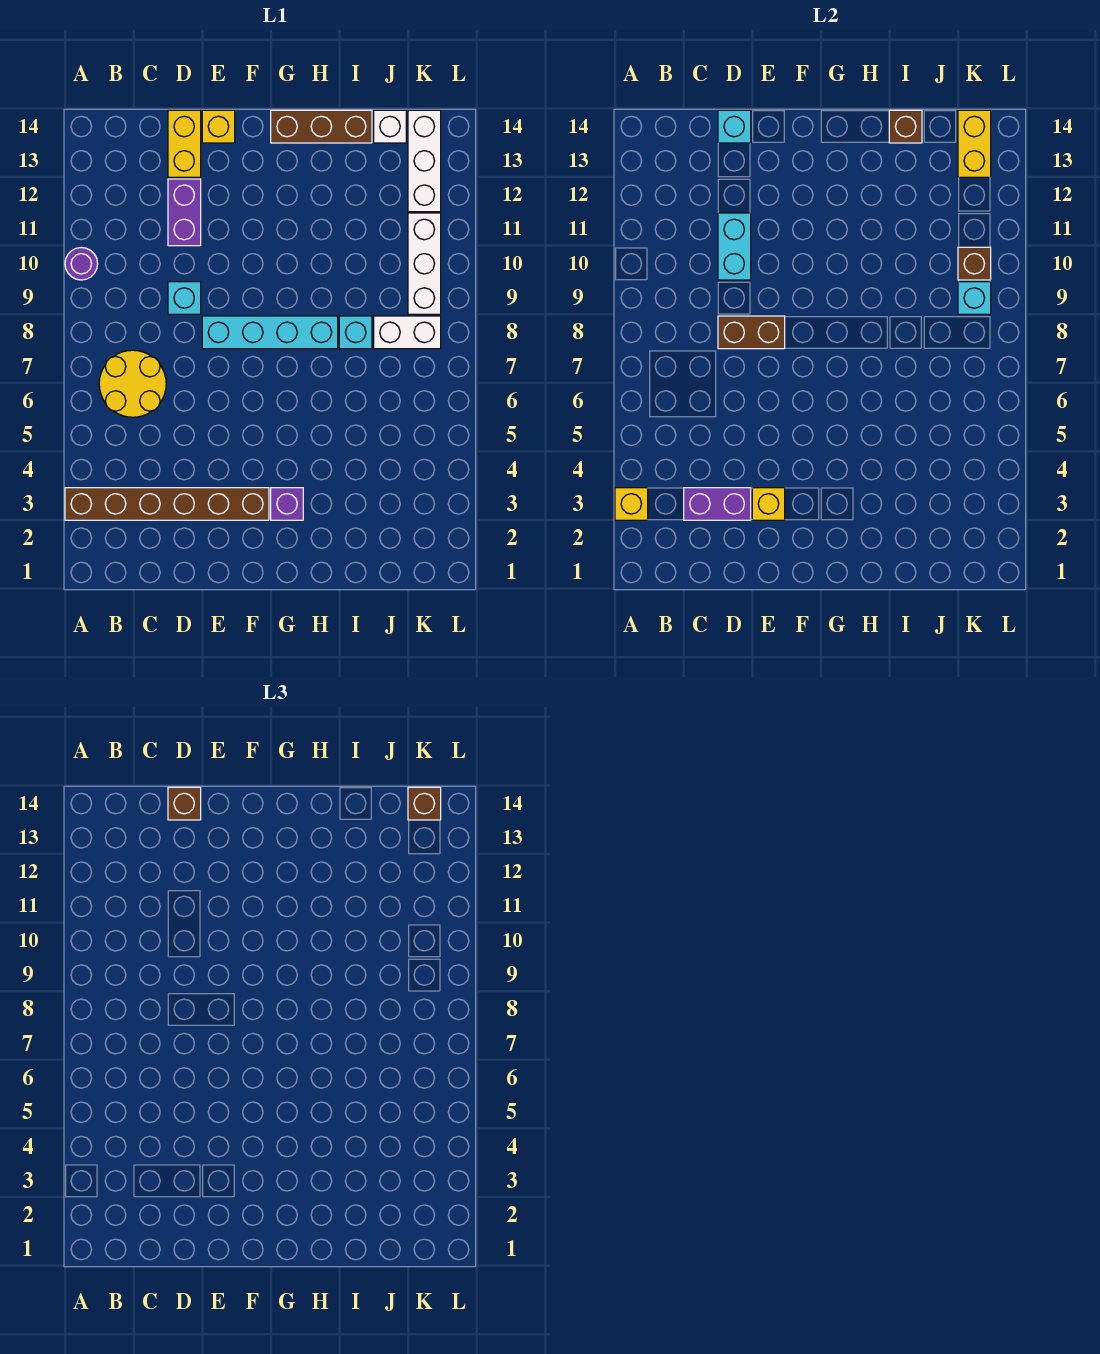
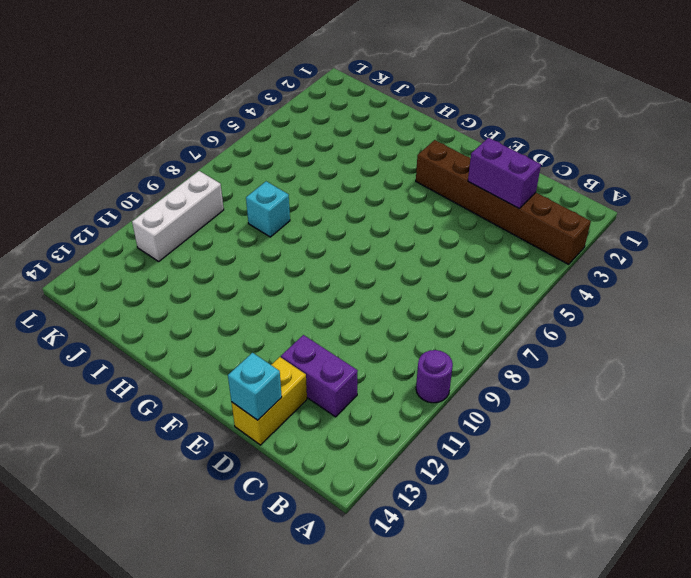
purple 1x2 brick [281,335,358,417] -> purple 1x2 brick turned to [168,179,201,246]
none -> yellow 2x2 round brick [99,350,166,417]
none -> cyan 1x1 brick [168,282,201,314]
none -> cyan 1x4 brick [202,316,338,349]

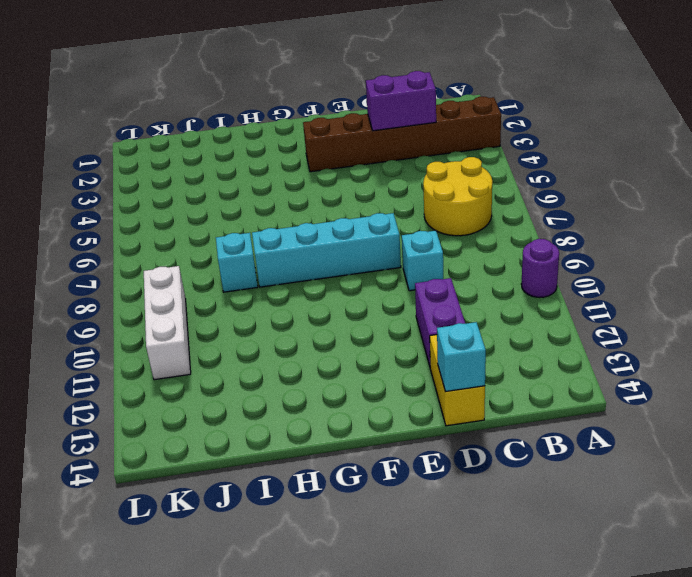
none -> yellow 1x1 brick [202,110,235,143]
none -> purple 1x1 brick [271,488,303,520]
none -> brown 1x3 brick [271,110,372,143]

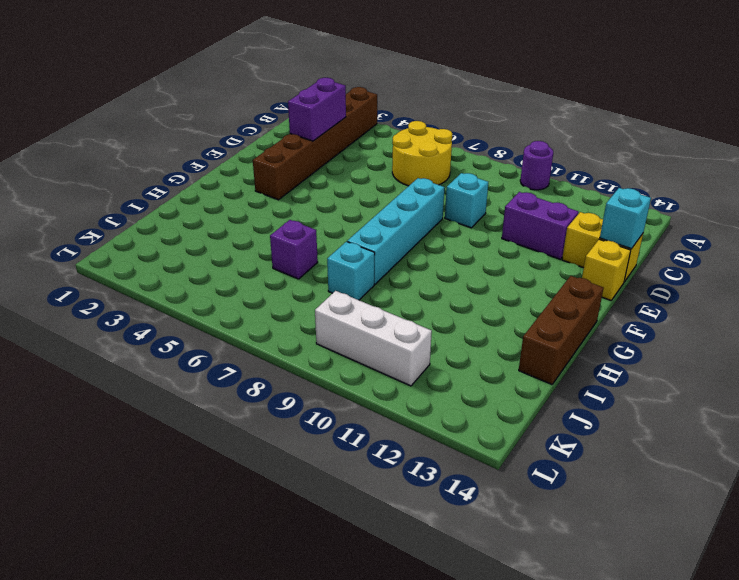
purple 1x1 brick [270,220,318,279] -> purple 1x1 brick moved to [271,488,303,520]
none -> white 1x2 brick [374,316,441,349]
none -> white 1x1 brick [374,110,406,143]
none -> white 1x3 brick [408,110,441,212]

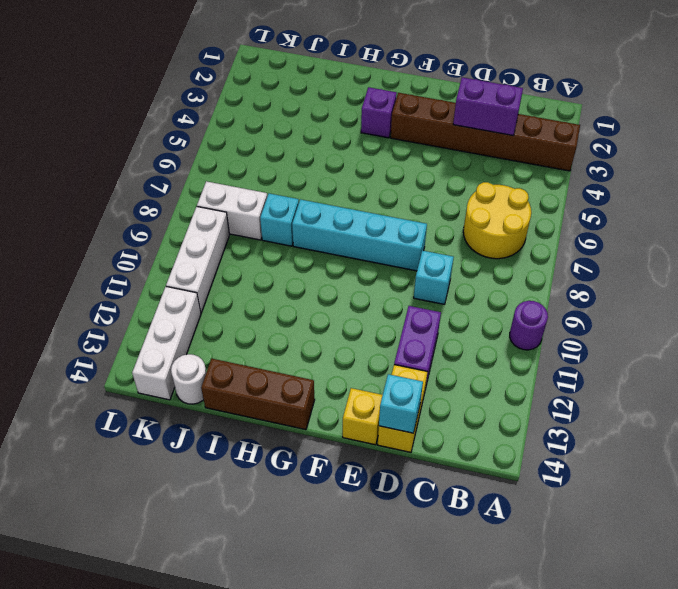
white 1x1 round brick [171,354,206,404] -> white 1x1 brick [374,110,406,143]
none -> yellow 1x1 brick [615,488,648,520]
none -> brown 1x2 brick [718,316,785,349]
none -> cyan 1x2 brick [718,213,751,280]

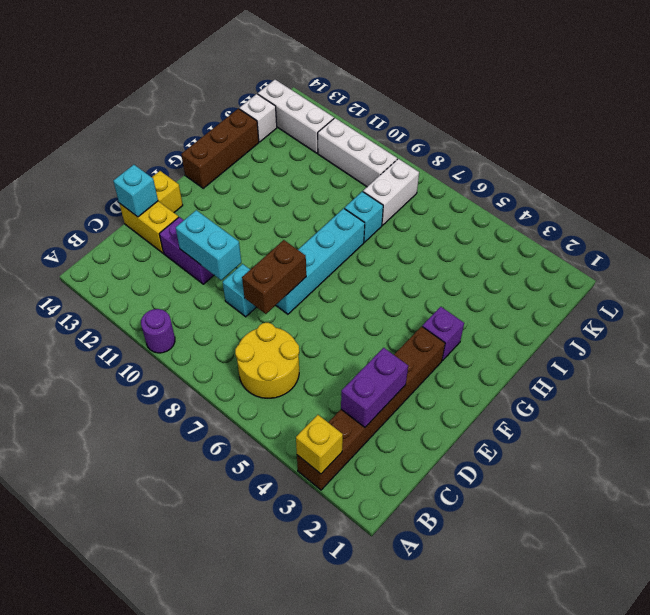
none -> yellow 1x1 brick [752,488,785,520]
none -> brown 1x1 brick [889,110,922,143]
none -> cyan 1x1 brick [958,282,991,314]

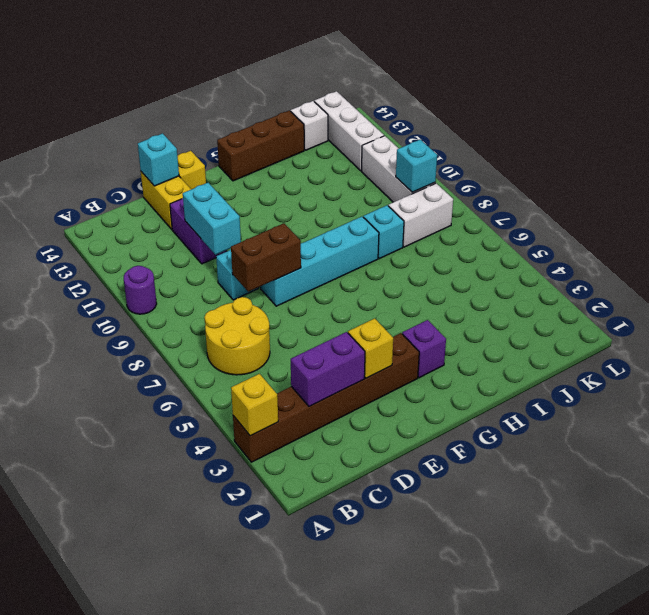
none -> brown 1x1 brick [889,110,922,143]
none -> brown 1x1 brick [958,247,991,280]
none -> yellow 1x2 brick [958,110,991,177]

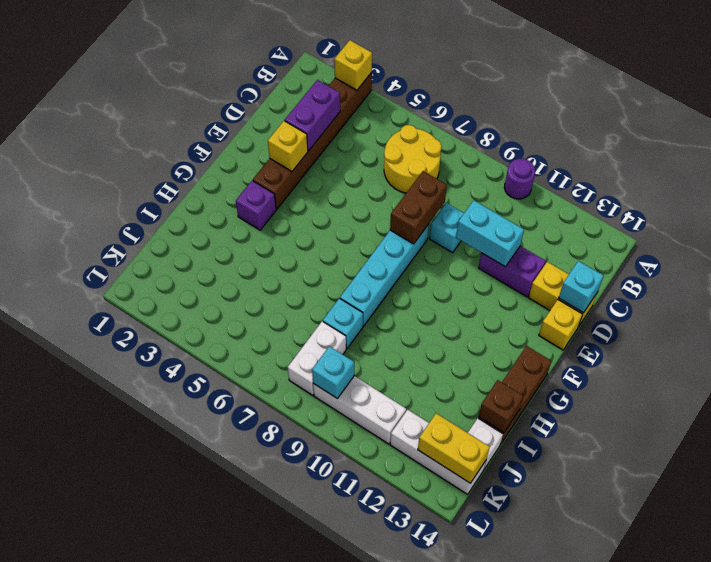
none -> brown 1x1 brick [958,247,991,280]
none -> brown 1x1 brick [168,787,201,820]
none -> brown 1x1 brick [408,787,441,820]

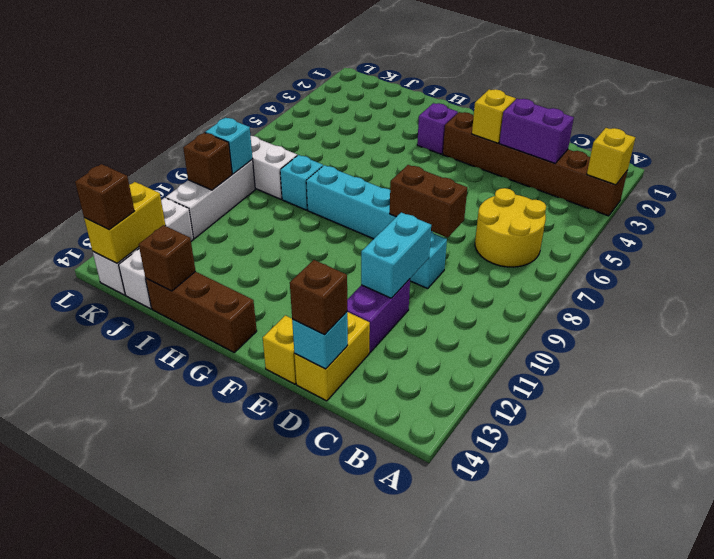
none -> purple 1x1 round brick [65,247,98,280]

